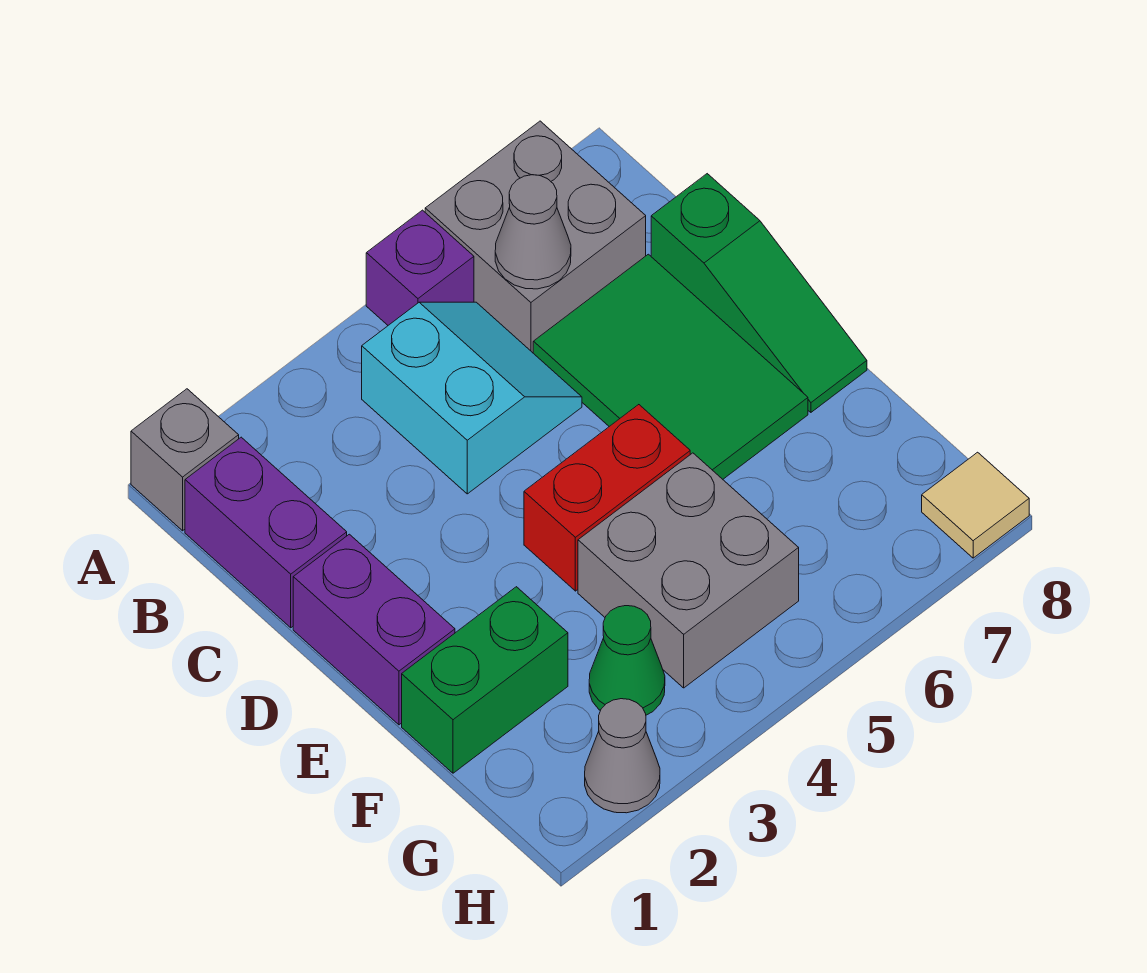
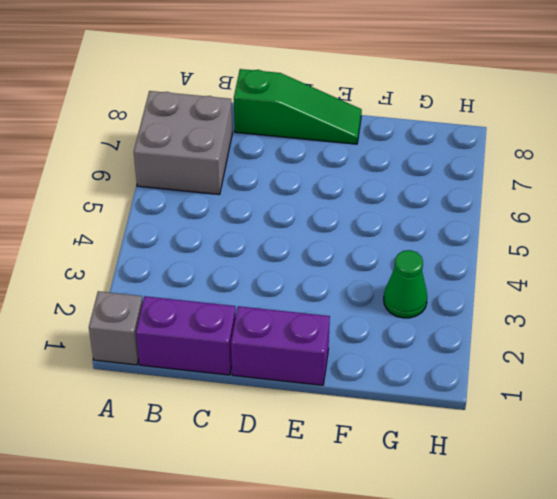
none -> purple 1x1 brick [366,210,474,325]
none -> cyan 2x2 slope [362,302,582,494]
none -> green 2x3 tile [533,254,808,479]

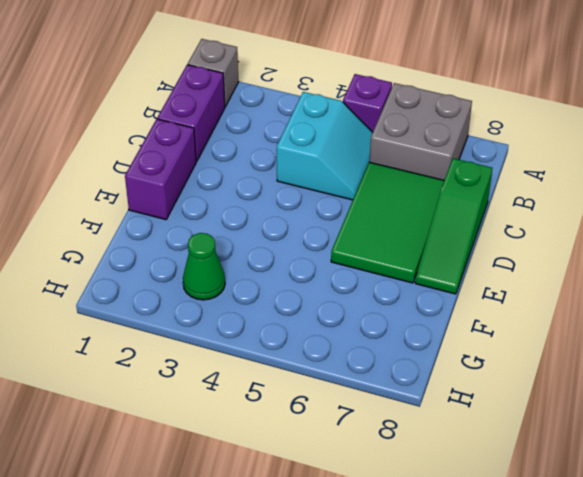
none -> red 1x2 brick [524,405,690,591]
none -> green 1x2 brick [402,587,568,773]
none -> grey 2x2 brick [578,453,799,688]

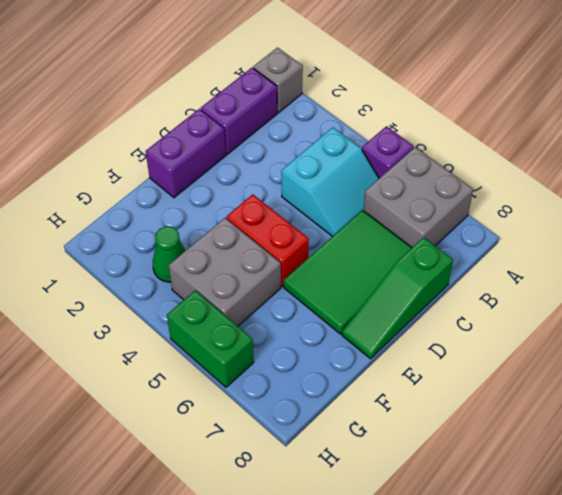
green 1x2 brick [167,290,254,387] -> green 1x2 brick moved to [402,587,568,773]
none -> grey 1x1 cone [585,699,660,813]
none -> tan 1x1 tile [922,452,1029,558]
none -> grey 1x1 cone [495,175,571,289]

